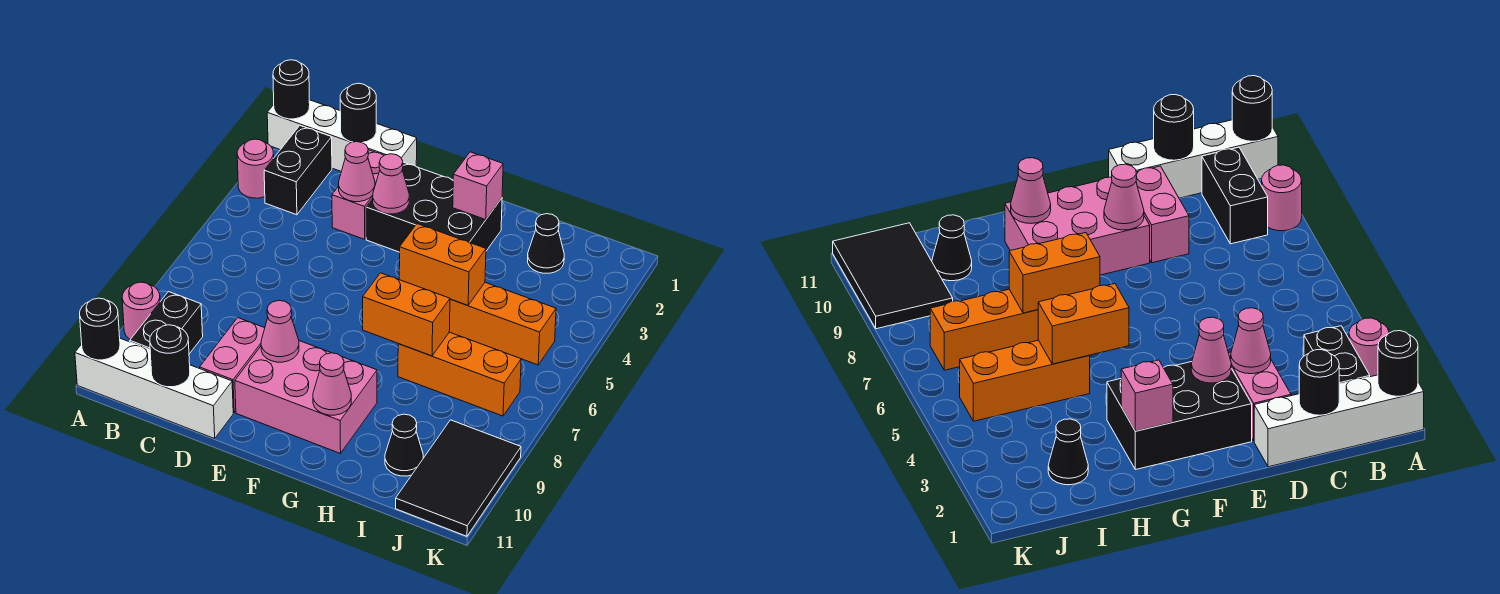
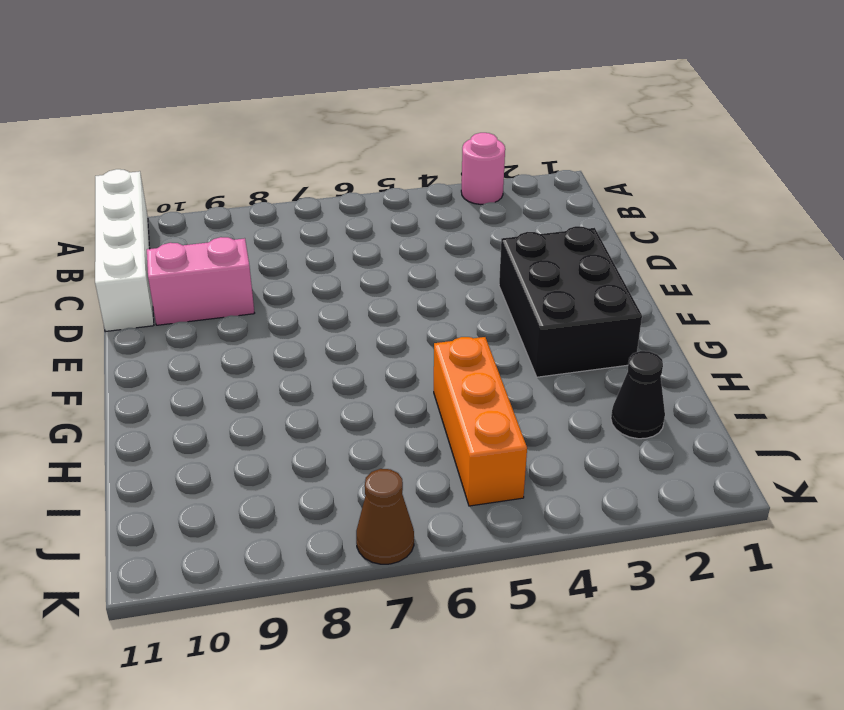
brown 1x1 cone [356,469,414,564] -> none
none -> white 1x4 brick [267,100,417,171]
none -> pink 1x1 round brick [122,282,160,339]
none -> black 1x2 brick [264,126,332,215]

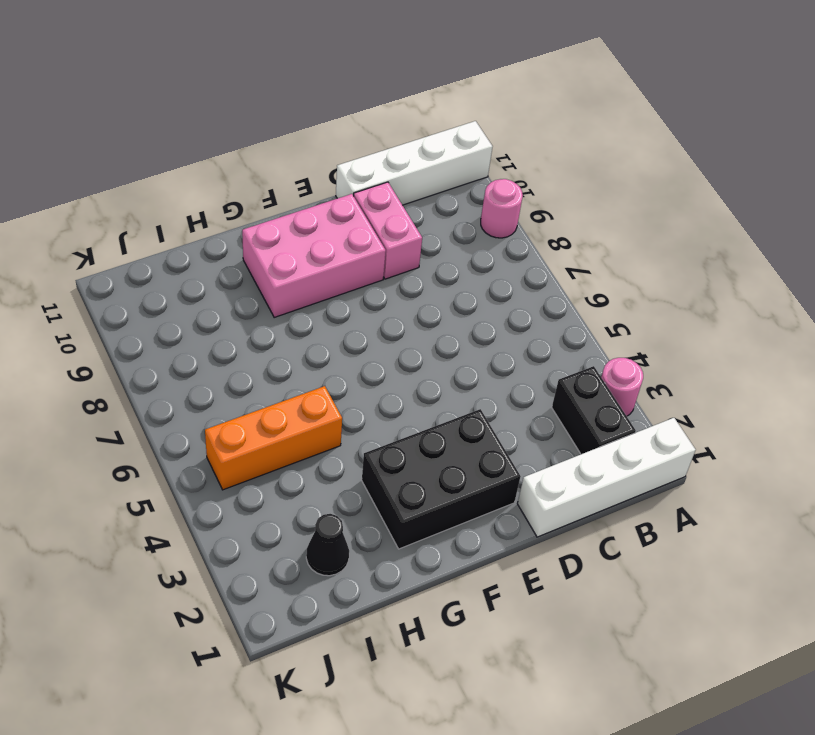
none -> black 1x2 brick [130,292,203,354]
none -> pink 1x2 brick [332,150,384,239]
none -> orange 1x3 brick [398,332,521,416]

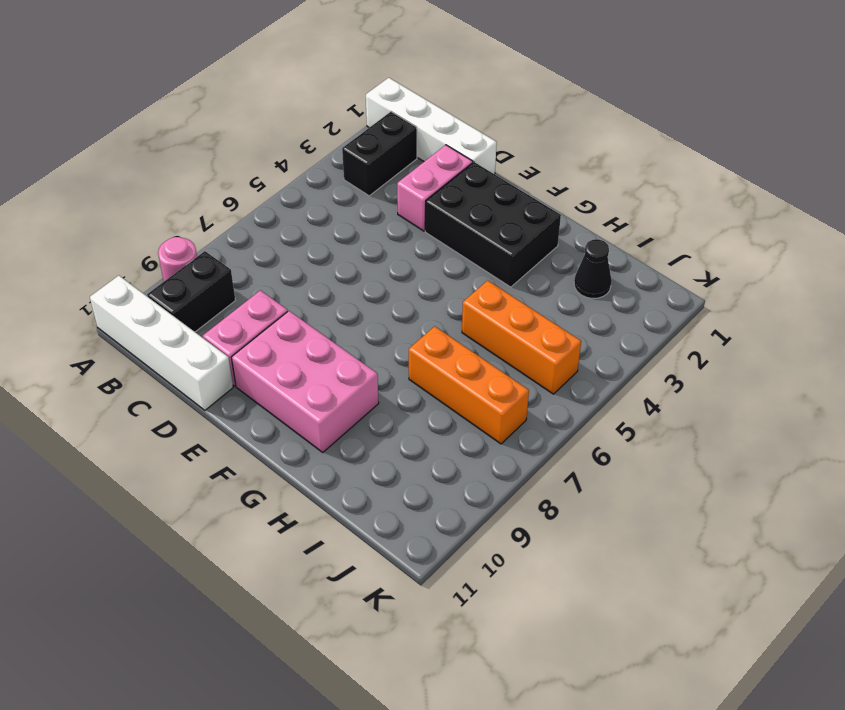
none -> pink 1x1 round brick [237,139,274,198]
none -> black 1x1 cone [385,414,423,476]
none -> black 2x3 tile [396,420,521,536]

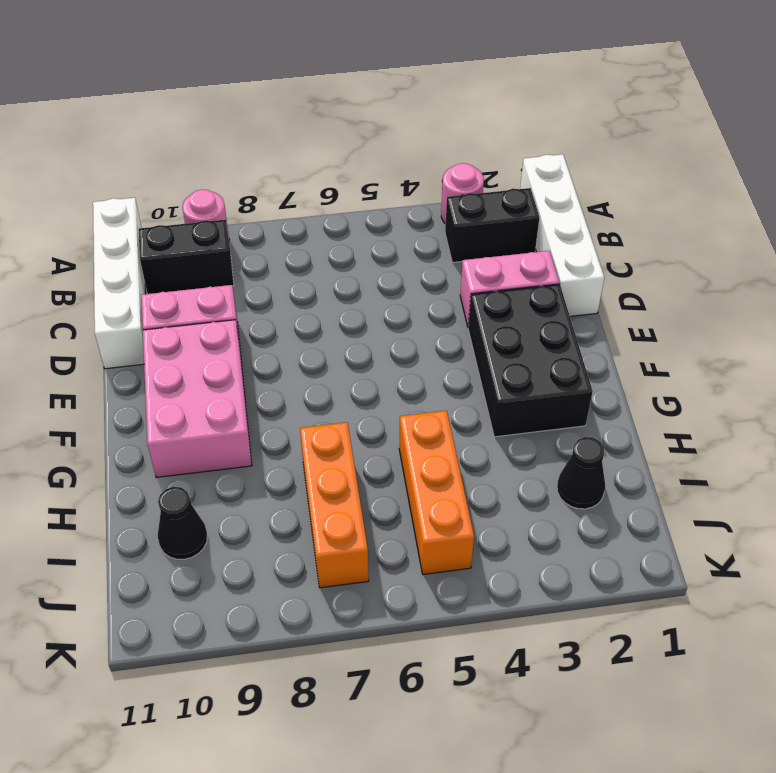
none -> black 2x3 tile [396,420,521,536]
none -> black 1x1 round brick [273,60,310,119]
none -> black 1x1 round brick [80,298,120,360]

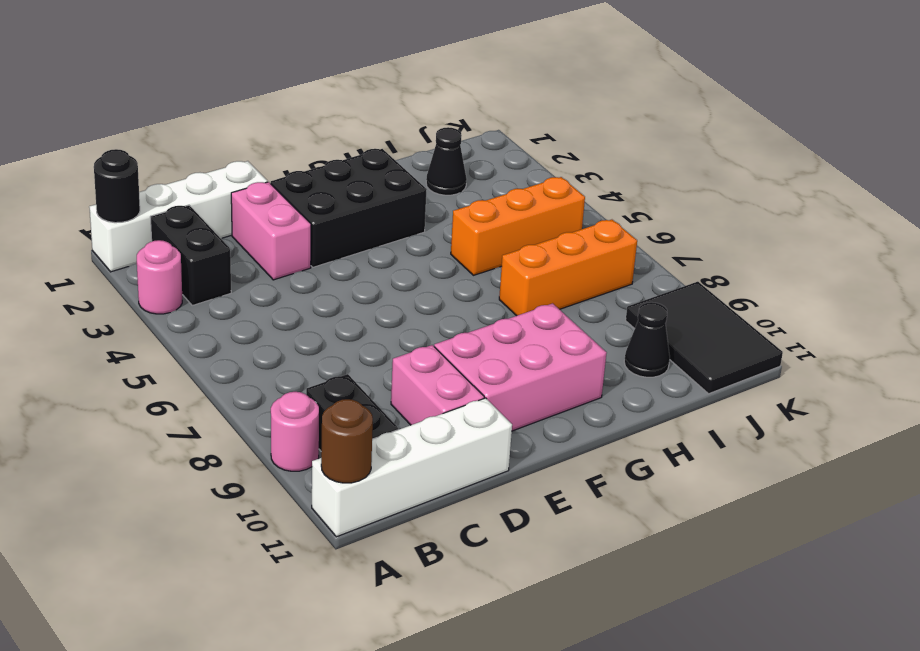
brown 1x1 round brick [321,399,373,483] -> black 1x1 round brick [80,298,120,360]
none -> black 1x1 round brick [340,83,376,143]
none -> black 1x1 round brick [150,325,190,387]
none -> pink 1x1 cone [339,142,375,202]

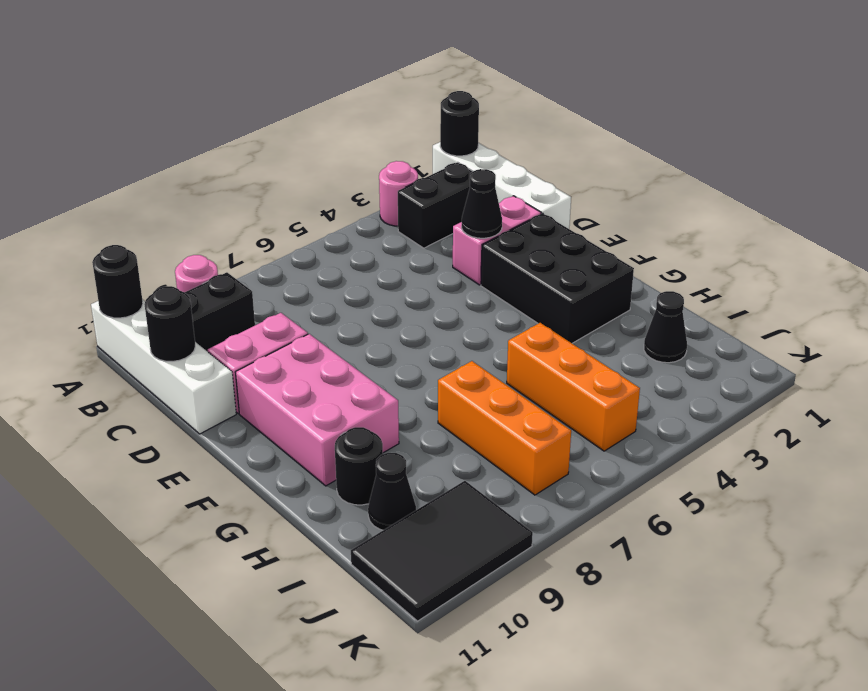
black 1x1 cone [462,169,502,238] -> pink 1x1 cone [339,142,375,202]
black 1x1 round brick [335,427,383,505] -> black 1x1 round brick moved to [340,83,376,143]
none -> pink 1x1 cone [373,154,409,214]
none -> pink 1x1 cone [261,301,299,362]
none -> pink 1x1 brick [453,152,503,219]

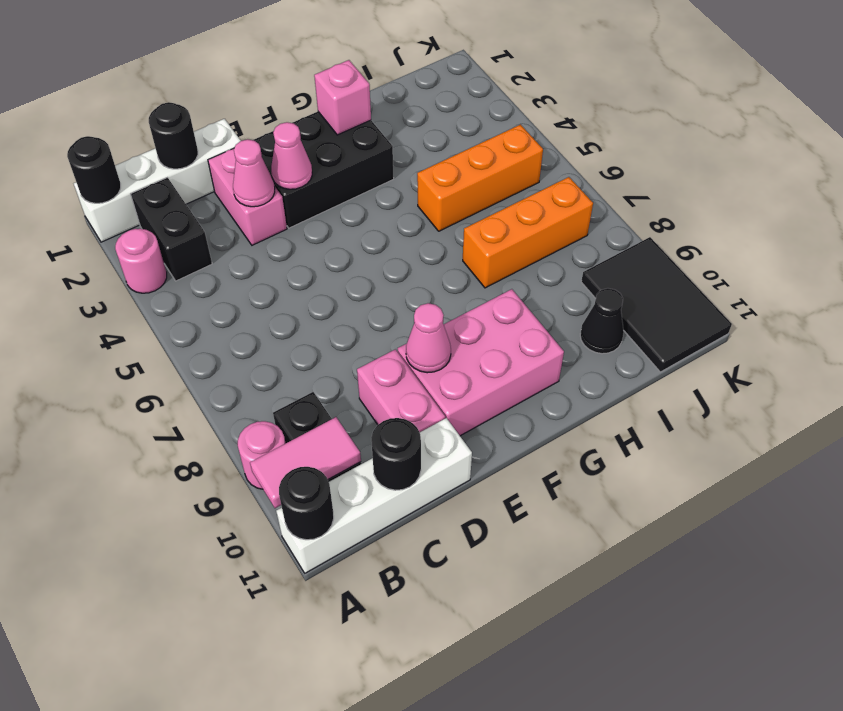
pink 1x2 tile [250,417,361,508] -> none
none -> black 1x1 cone [528,214,564,273]
none -> orange 1x2 brick [399,224,486,305]
none -> orange 1x2 brick [363,273,450,356]

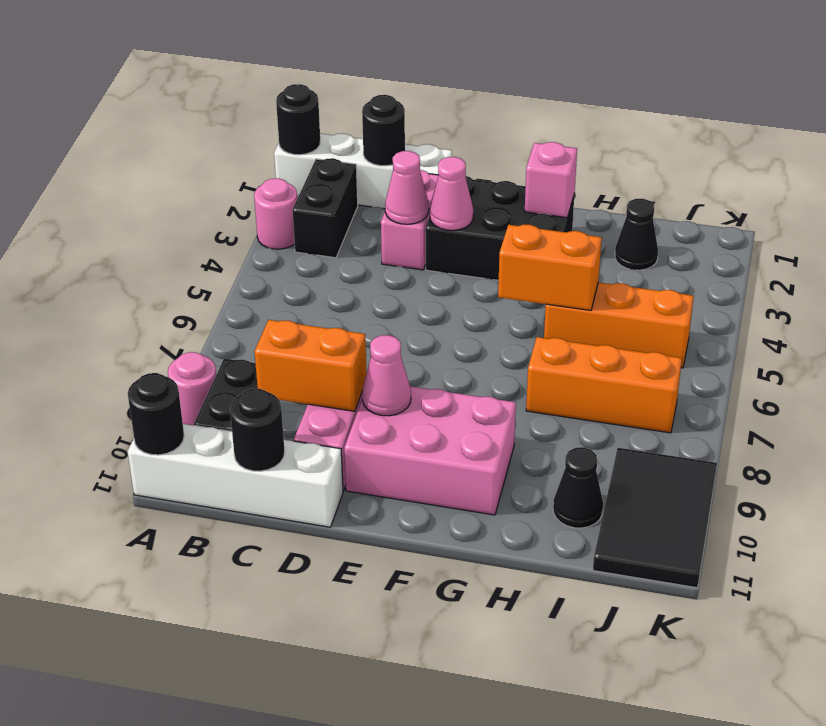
orange 1x2 brick [254,320,367,411] -> orange 1x2 brick moved to [363,273,450,356]
none -> pink 1x1 cone [313,353,351,415]

